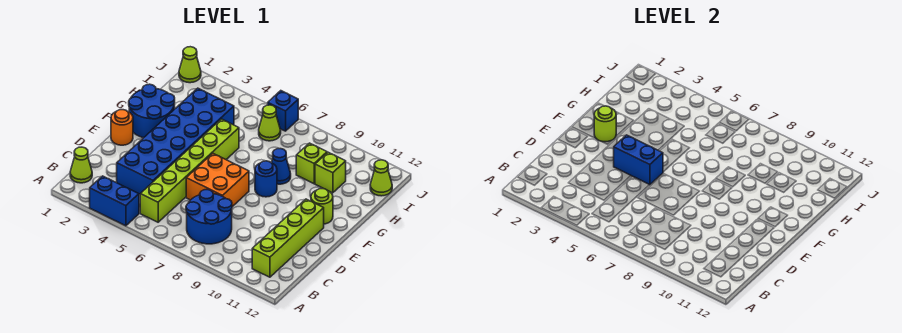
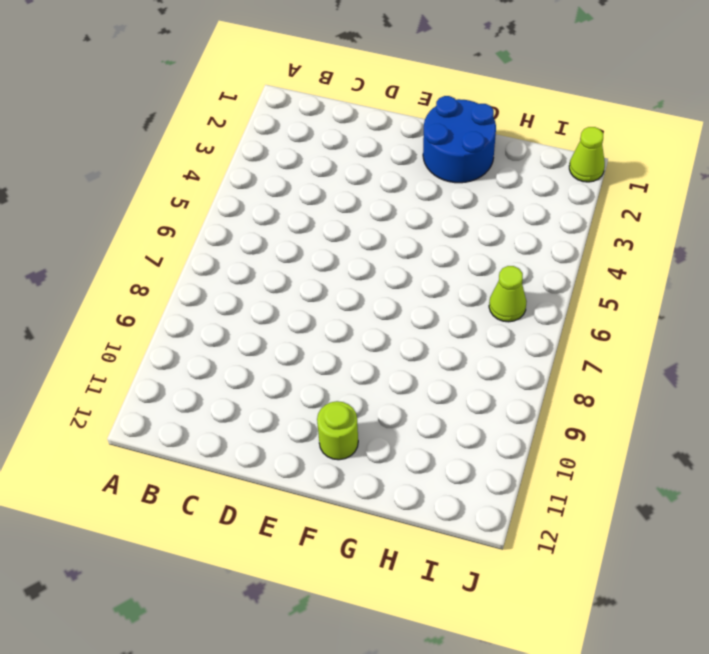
none -> blue 1x2 brick [90,176,139,226]
none -> lime 1x1 cone [70,147,92,183]
none -> lime 1x6 brick [140,119,239,222]

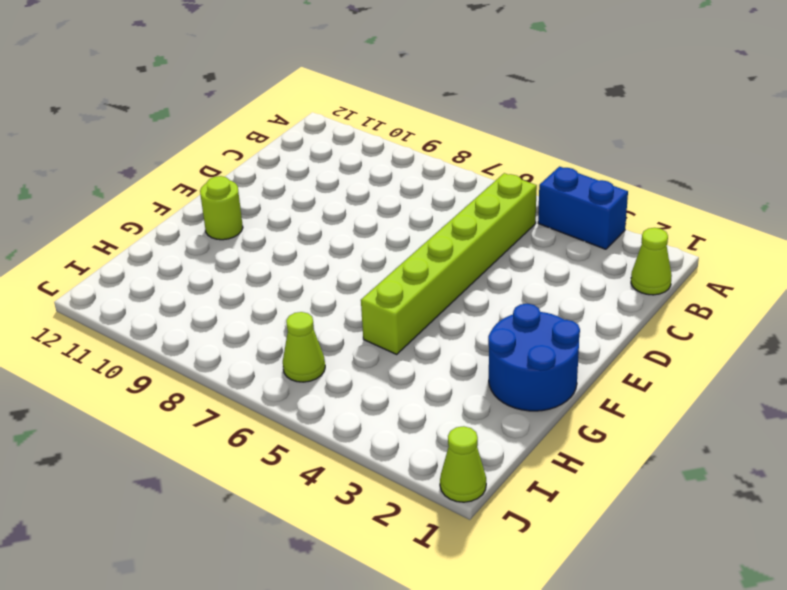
none -> blue 2x2 round brick [186,190,232,244]
none -> lime 1x4 brick [252,199,324,277]
none -> blue 2x6 brick [117,88,234,194]

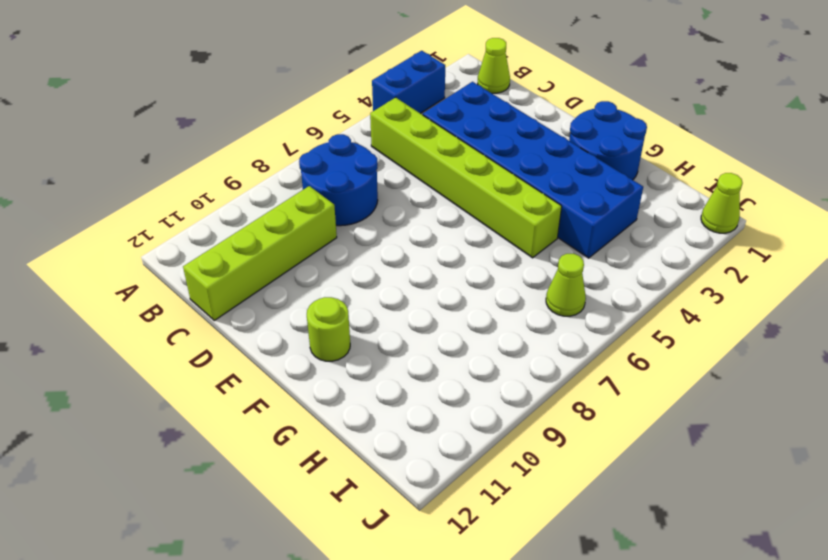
lime 1x4 brick [183,186,337,320] -> lime 1x4 brick turned to [252,199,324,277]
none -> orange 2x2 brick [186,153,249,207]
none -> orange 1x1 round brick [111,110,133,145]
none -> blue 1x1 round brick [255,161,277,197]

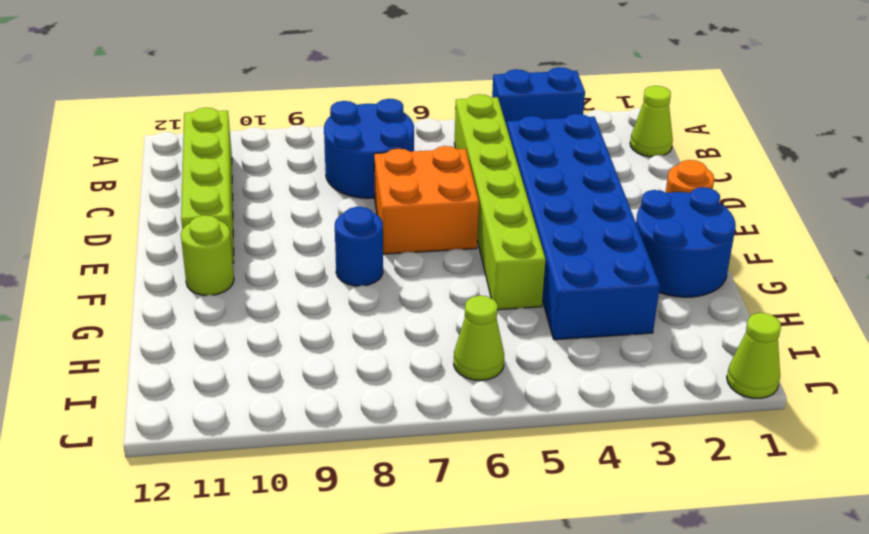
none -> blue 1x1 cone [272,149,291,184]
none -> lime 1x1 brick [296,143,327,184]
none -> lime 1x1 brick [315,152,346,193]

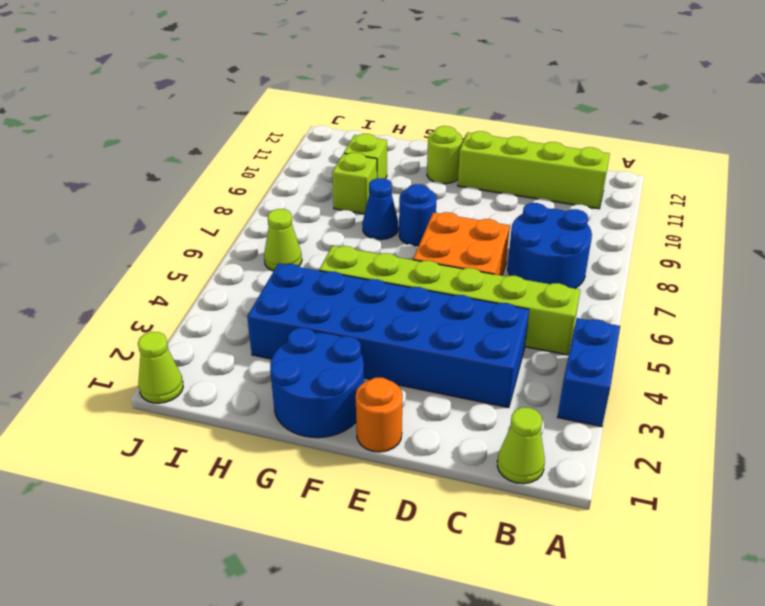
none -> lime 1x1 cone [370,160,392,196]
none -> blue 1x1 brick [268,91,298,131]
none -> blue 1x2 brick [614,135,663,185]

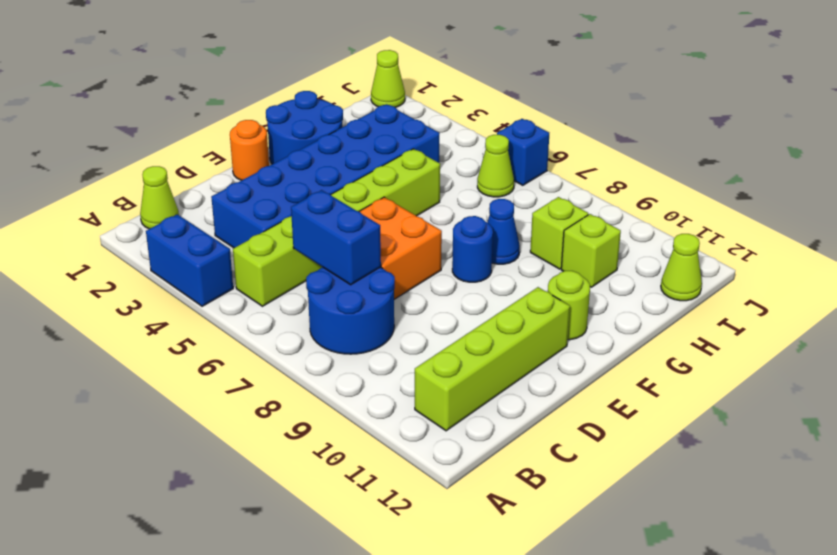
blue 1x2 brick [291,190,381,285] -> blue 1x2 brick moved to [614,135,663,185]
none -> lime 1x1 round brick [594,106,616,142]

